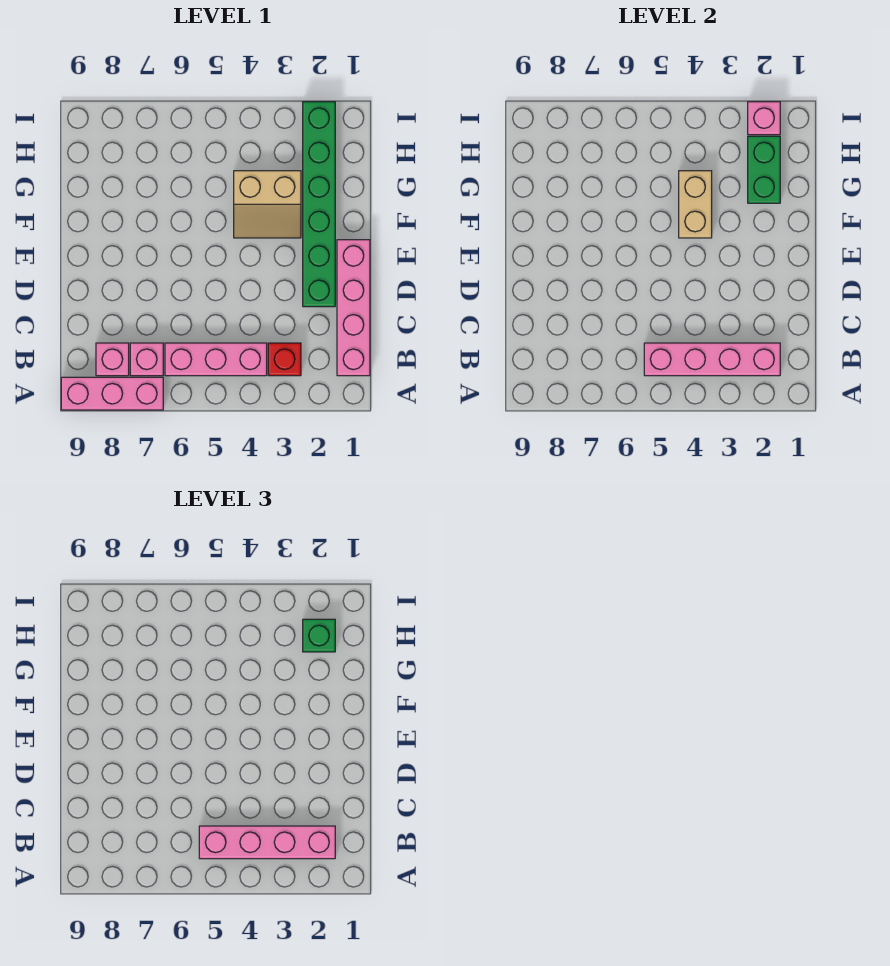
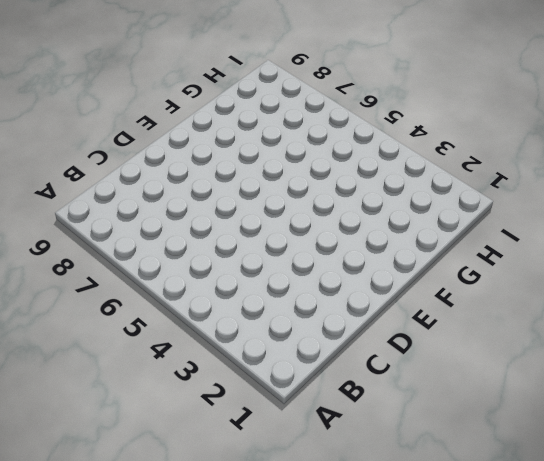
none -> pink 1x3 brick [61,377,163,410]
none -> pink 1x4 brick [337,240,370,376]
none -> red 1x1 brick [268,343,301,376]

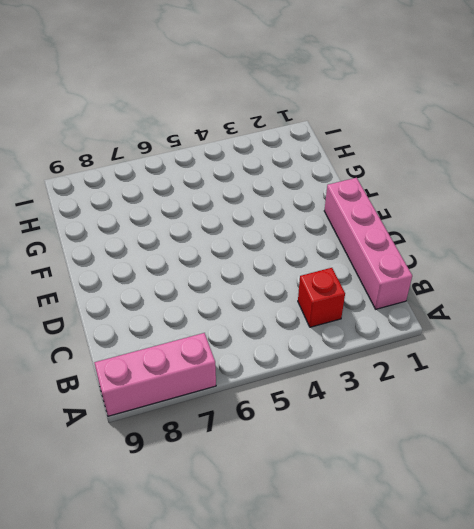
none -> pink 1x3 brick [165,343,267,376]
none -> pink 1x1 brick [130,343,163,376]
none -> pink 1x1 brick [96,343,129,376]

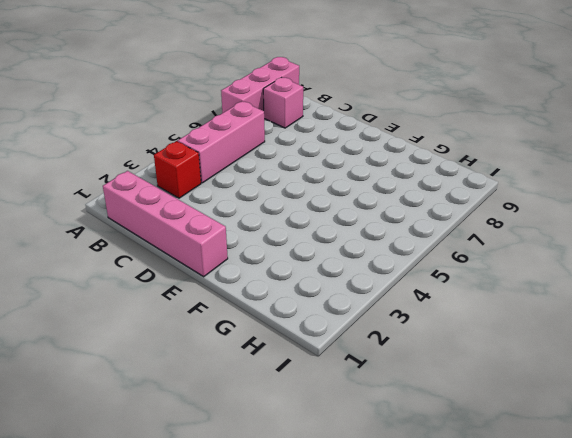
none -> pink 1x1 brick [130,343,163,376]
none -> green 1x6 brick [303,102,335,307]
none -> tan 2x2 slope [234,171,301,238]

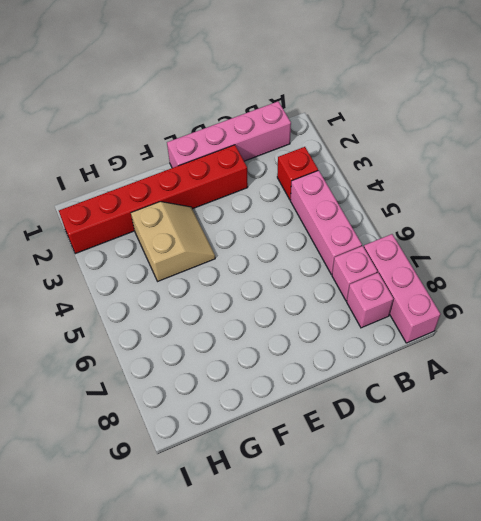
red 1x6 brick [59,145,248,254] -> green 1x6 brick [303,102,335,307]
none -> pink 1x4 brick [644,343,780,376]
none -> tan 1x2 brick [679,171,712,238]
none -> green 1x2 brick [748,136,780,203]

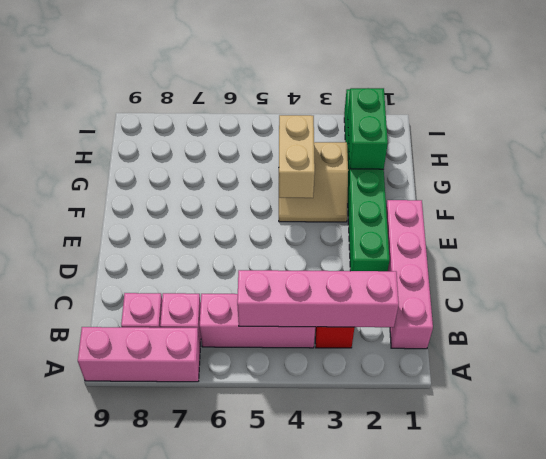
none -> pink 1x1 brick [748,102,780,135]
none -> pink 1x4 brick [199,826,335,859]
none -> green 1x1 brick [303,619,335,652]

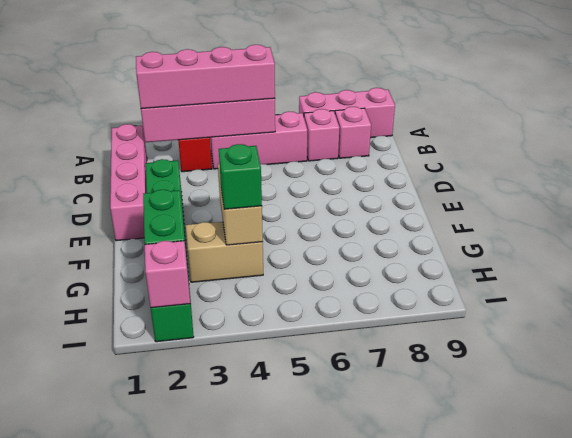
green 1x1 brick [219,144,262,209] -> green 1x1 brick moved to [303,619,335,652]

